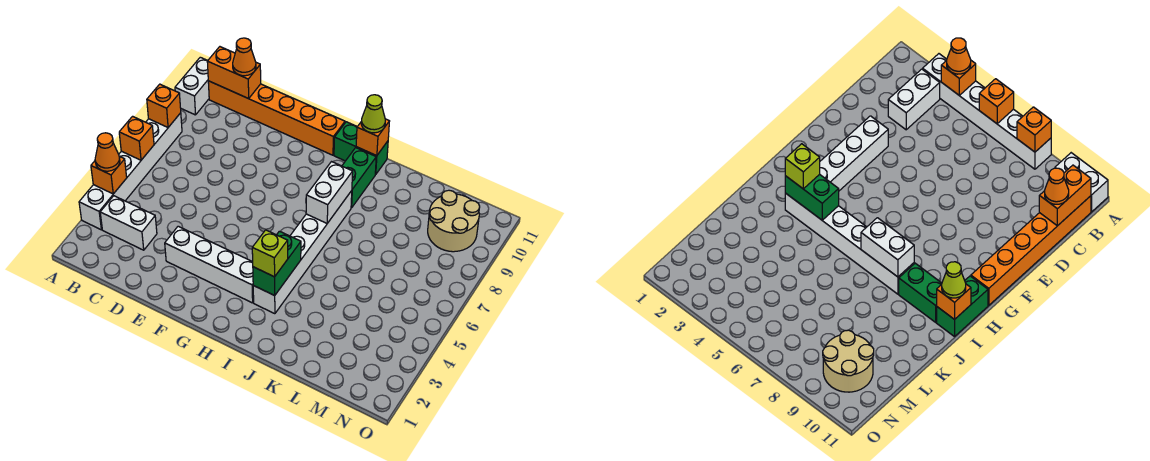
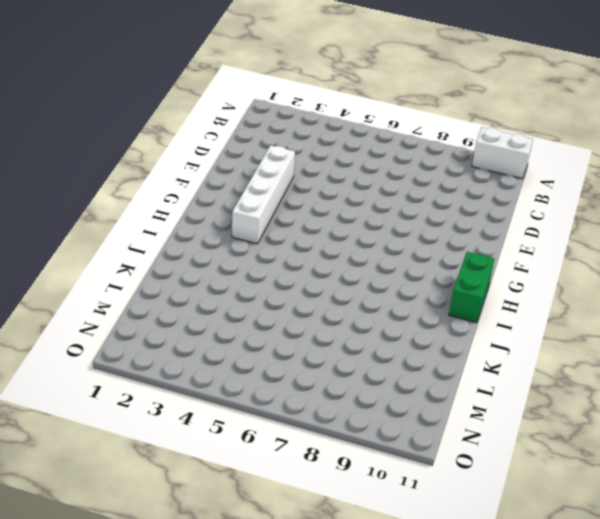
none -> white 1x6 brick [79,113,182,230]
none -> white 1x2 brick [100,196,157,250]
none -> orange 1x6 brick [208,81,345,155]

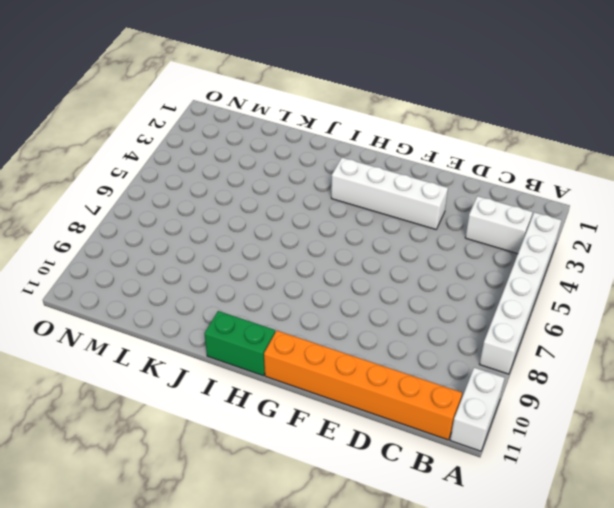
none -> white 1x6 brick [253,191,352,314]
none -> green 1x2 brick [342,148,376,208]
none -> tan 2x2 round brick [428,190,480,252]

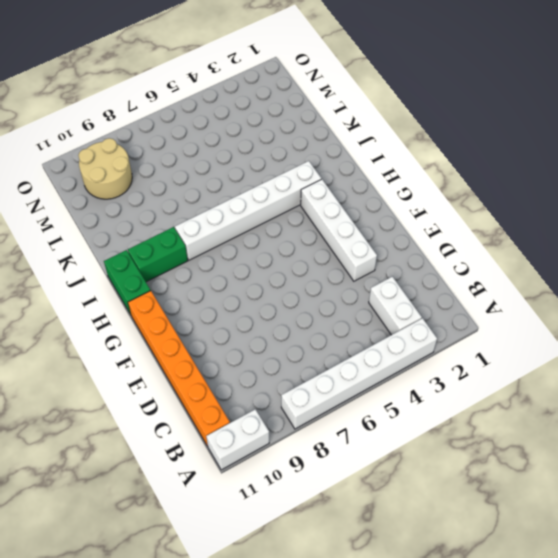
none -> orange 1x1 brick [91,157,127,194]
none -> orange 1x1 brick [119,116,154,160]
none -> orange 1x1 brick [147,84,181,127]

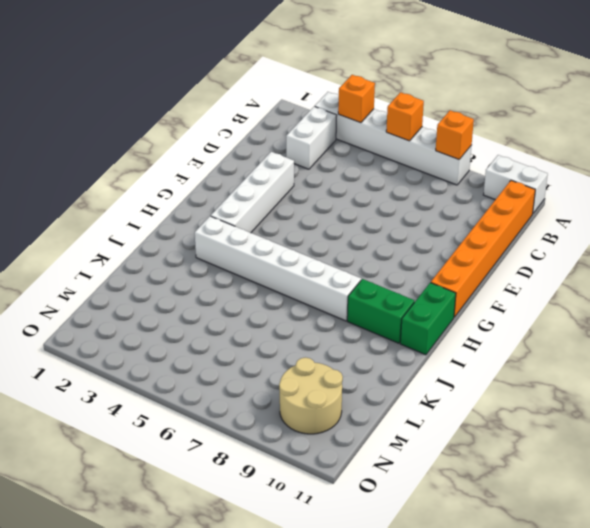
none -> orange 1x2 brick [207,47,261,99]
none -> green 1x2 brick [253,231,301,295]
none -> white 1x2 brick [306,162,353,223]

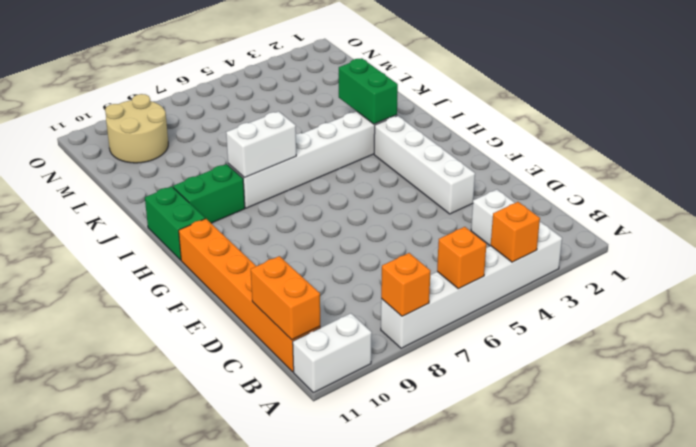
green 1x2 brick [339,58,398,124] -> green 1x2 brick turned to [253,231,301,295]
none -> orange 1x1 brick [356,119,390,156]
none -> orange 1x1 cone [95,133,120,171]
none -> orange 1x1 cone [233,38,256,76]

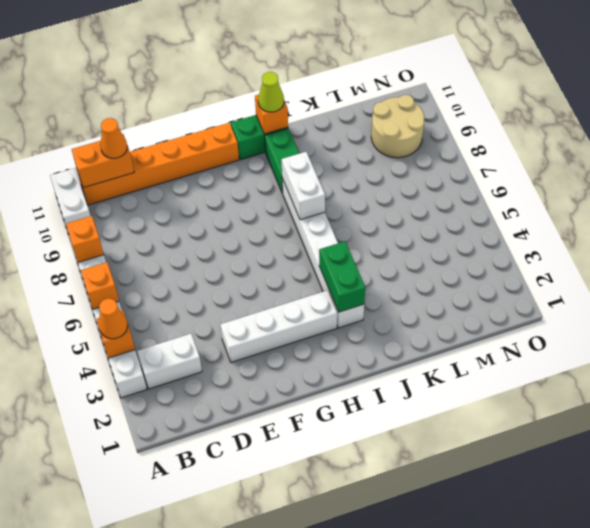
none -> lime 1x1 brick [252,230,288,277]

